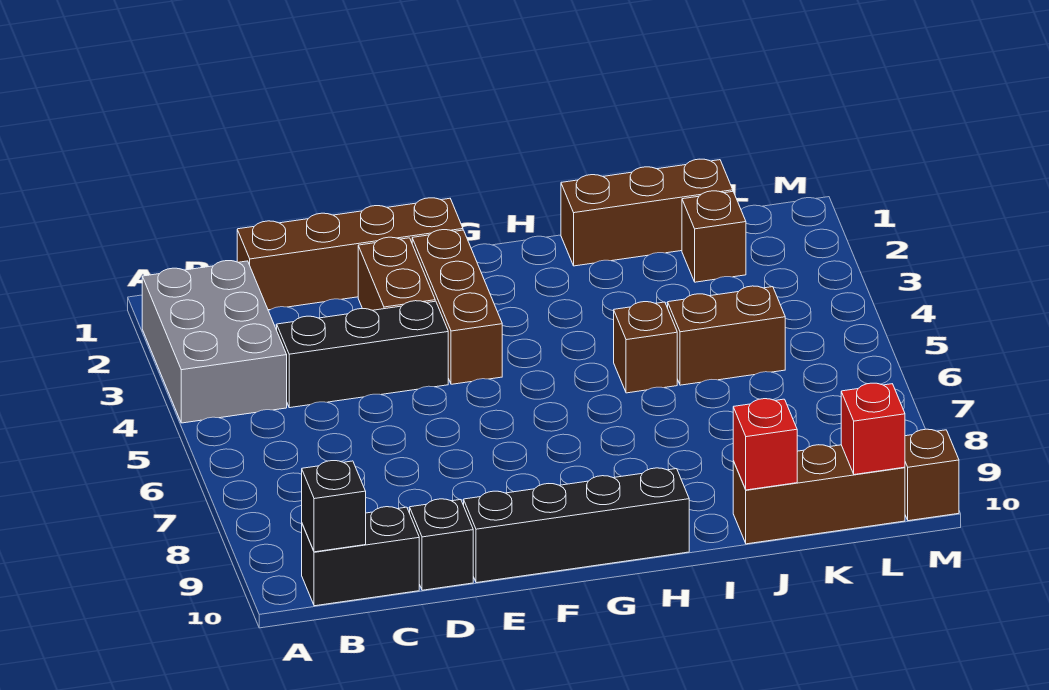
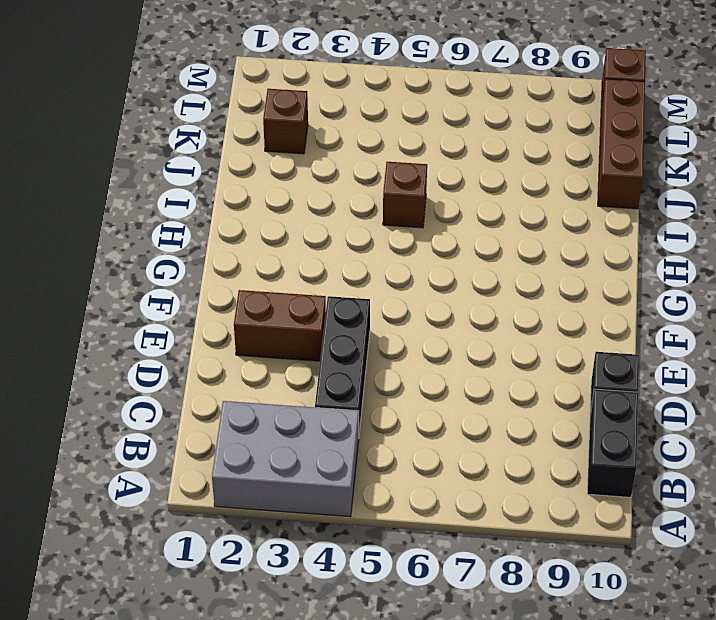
none -> brown 1x4 brick [237,198,463,310]
none -> black 1x4 brick [464,468,689,583]
none -> brown 1x3 brick [412,230,502,384]

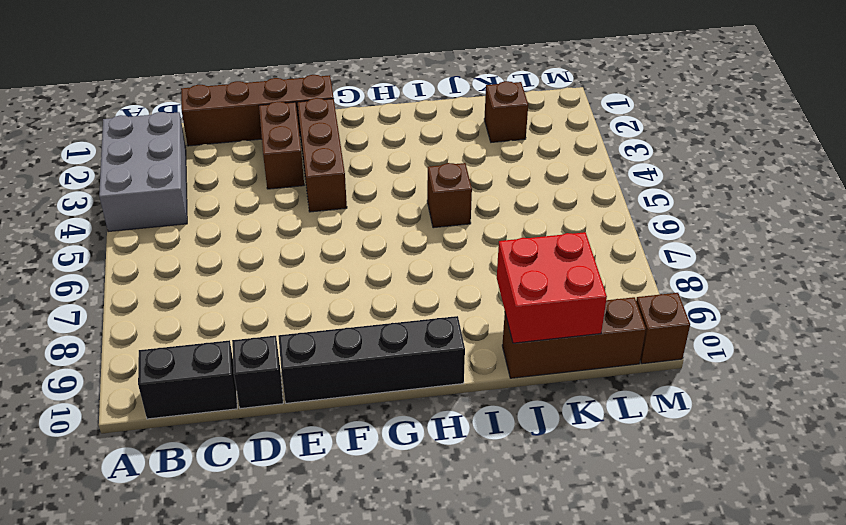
red 2x2 brick [497,232,607,343] -> red 1x1 brick [733,399,797,490]
none -> black 1x3 brick [277,301,448,408]
none -> brown 1x3 brick [561,159,733,266]
none -> brown 1x2 brick [668,286,785,385]

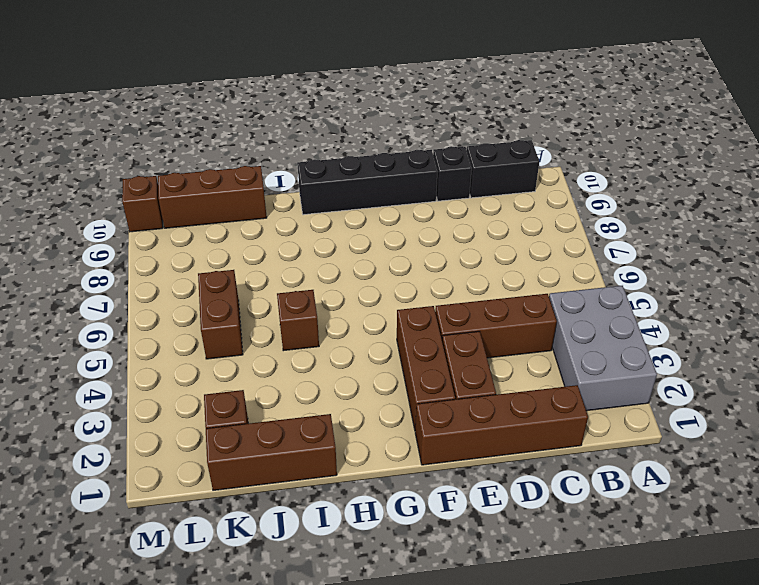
brown 1x3 brick [435,294,557,358] -> black 1x3 brick [277,301,448,408]
brown 1x2 brick [198,270,243,359] -> brown 1x2 brick turned to [668,286,785,385]
none -> black 1x1 brick [302,461,366,552]
none -> red 1x1 brick [733,399,797,490]
none -> red 1x1 brick [841,383,905,475]

